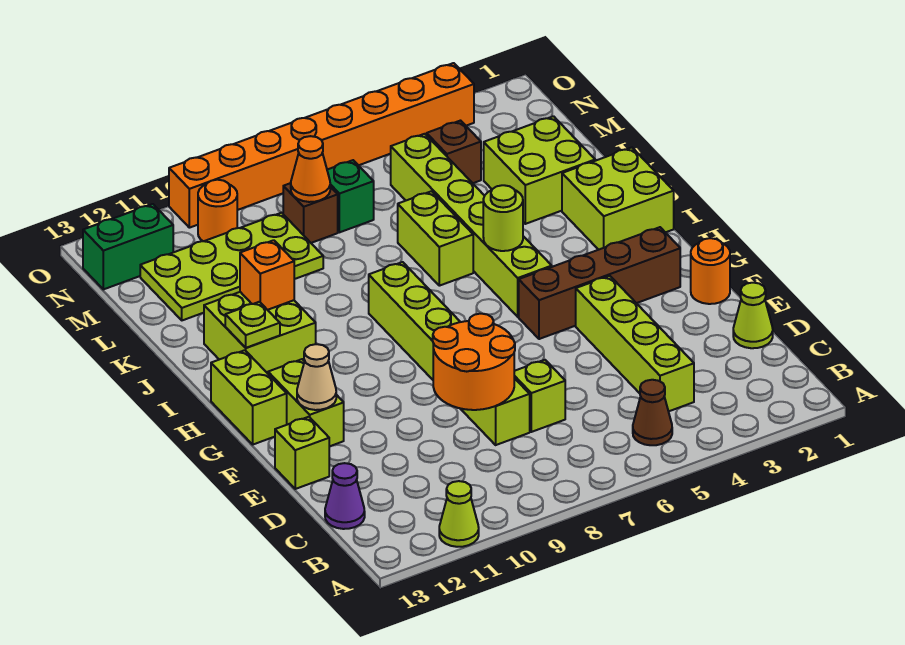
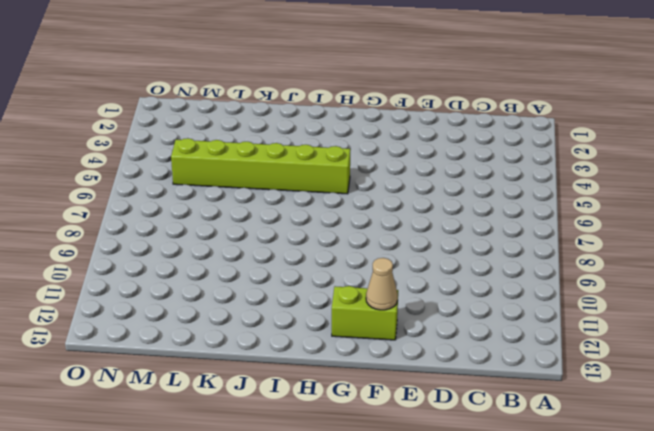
none -> lime 1x1 cone [439,481,479,547]
none -> brown 1x1 cone [633,380,672,445]
none -> lime 1x4 brick [576,276,694,411]
none -> purple 1x1 cone [325,463,365,529]

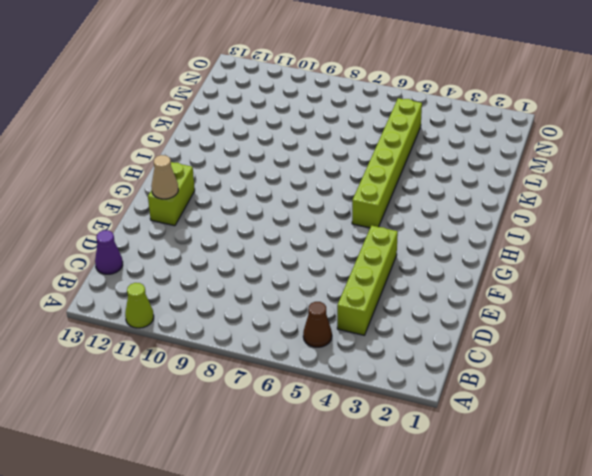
none -> lime 1x1 cone [733,283,773,348]
none -> lime 1x1 brick [514,360,565,432]
none -> lime 1x6 brick [369,262,530,445]
none -> lime 1x1 brick [275,417,329,489]

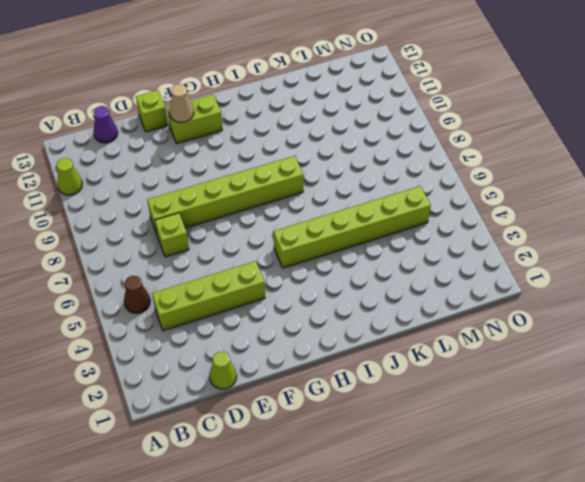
none -> orange 1x1 round brick [691,238,730,304]
none -> brown 1x4 brick [519,227,680,339]
none -> lime 1x2 brick [211,350,287,444]
none -> lime 2x2 brick [562,148,674,250]

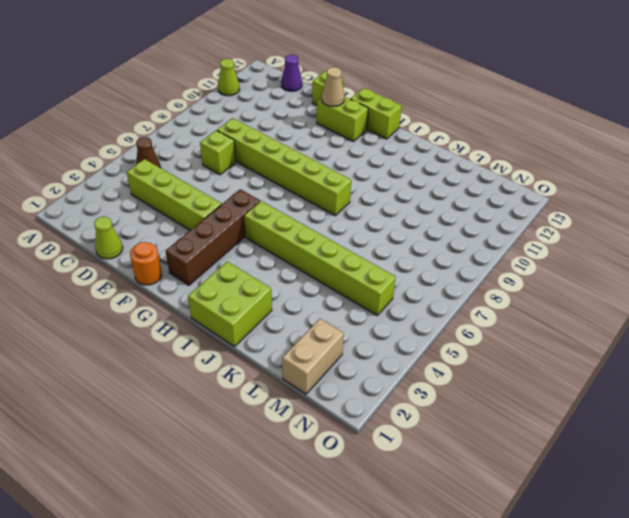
tan 1x2 brick [282,319,344,394] -> none
none -> lime 2x2 brick [204,292,316,373]
none -> lime 1x2 brick [398,191,473,286]
none -> lime 2x2 brick [484,116,595,224]
none -> lime 2x4 plate [140,213,323,320]

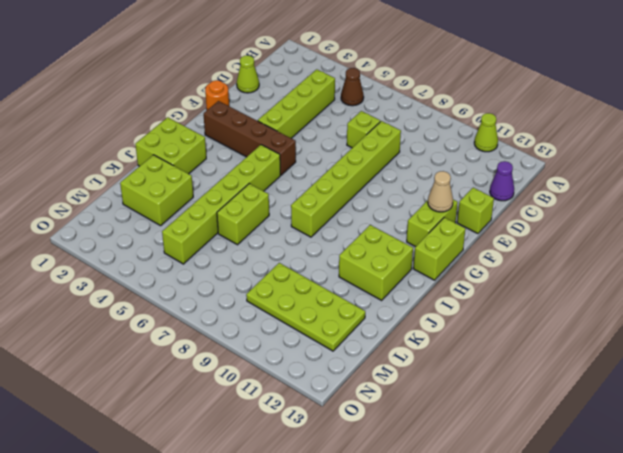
none -> brown 1x1 brick [427,121,481,183]
none -> green 1x1 brick [327,160,374,232]
none -> brown 1x1 brick [283,183,338,243]
none -> orange 1x1 round brick [198,180,237,241]

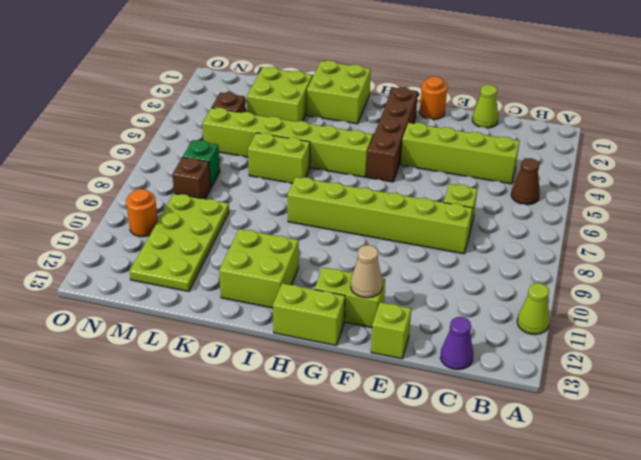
none -> green 1x2 brick [83,204,173,289]
none -> orange 1x8 brick [169,63,474,228]
none -> orange 2x2 round brick [433,314,515,410]
none -> lime 1x1 round brick [483,185,523,251]

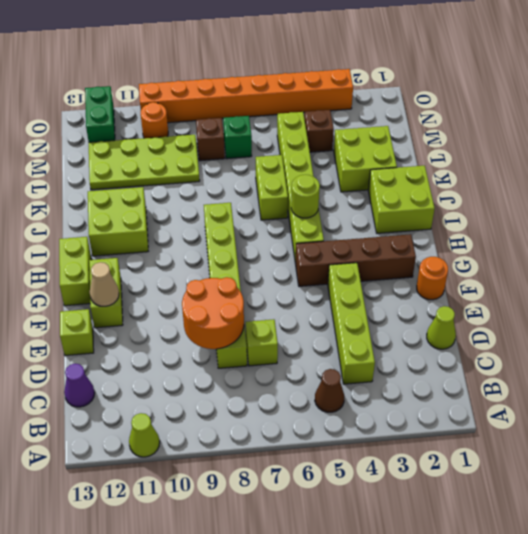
green 1x2 brick [85,86,115,142] -> green 1x2 brick turned to [83,204,173,289]
none -> lime 1x1 plate [225,302,280,348]
none -> orange 1x1 brick [240,240,294,310]
none -> orange 1x1 cone [291,136,330,202]

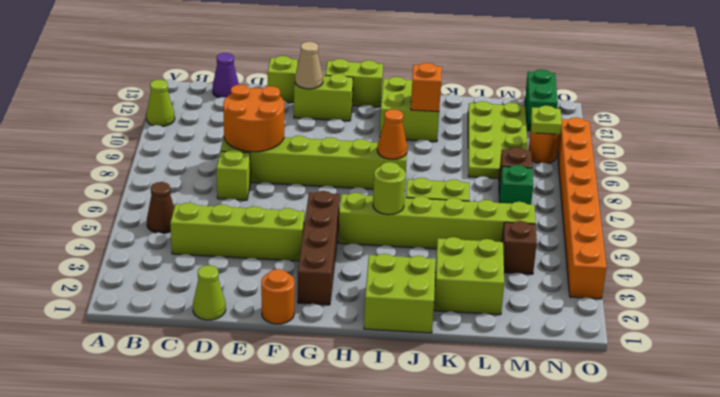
orange 1x1 cone [377,109,407,159] -> orange 1x1 cone moved to [291,136,330,202]
lime 1x1 plate [531,106,562,134] -> lime 1x1 plate moved to [225,302,280,348]

